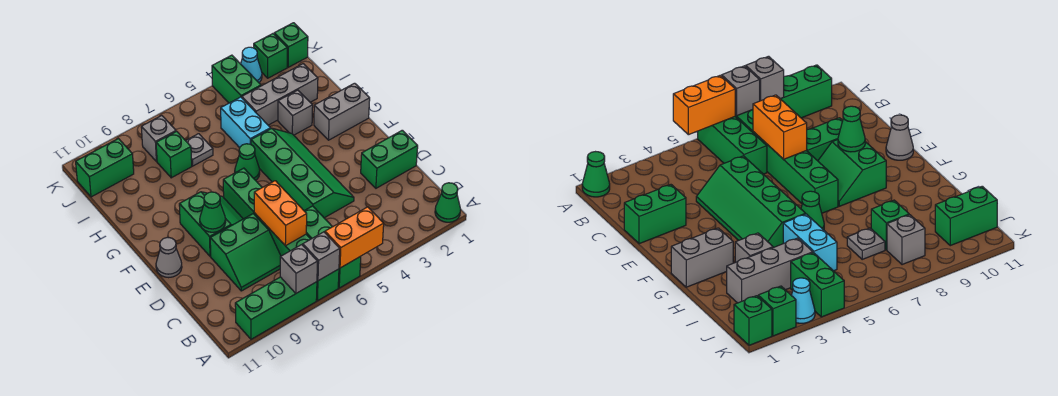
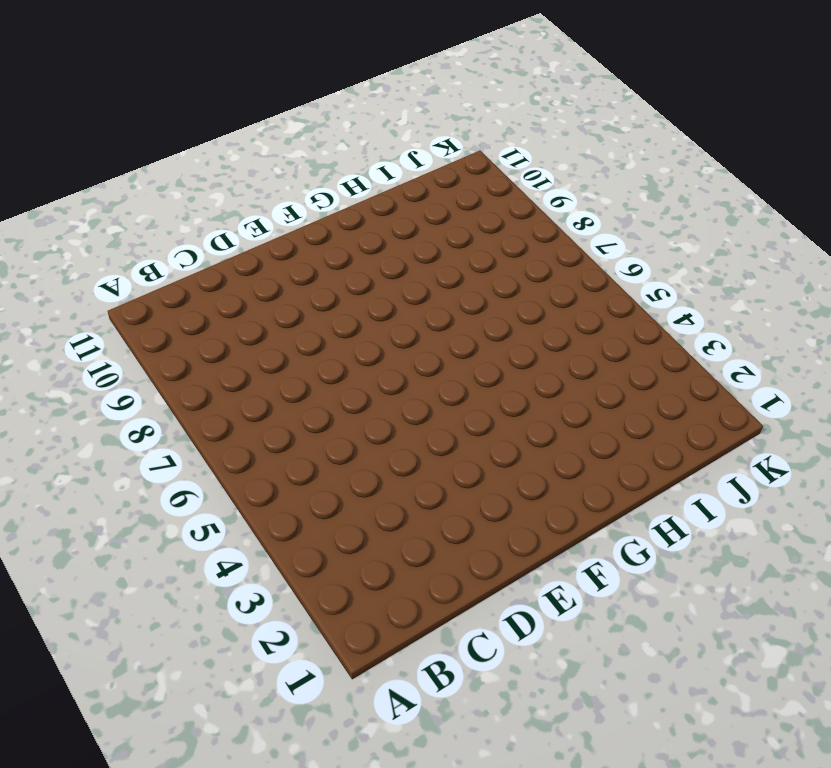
none -> green 1x1 cone [435,183,461,222]
none -> green 1x3 brick [304,206,361,288]
none -> green 1x6 brick [223,168,339,301]

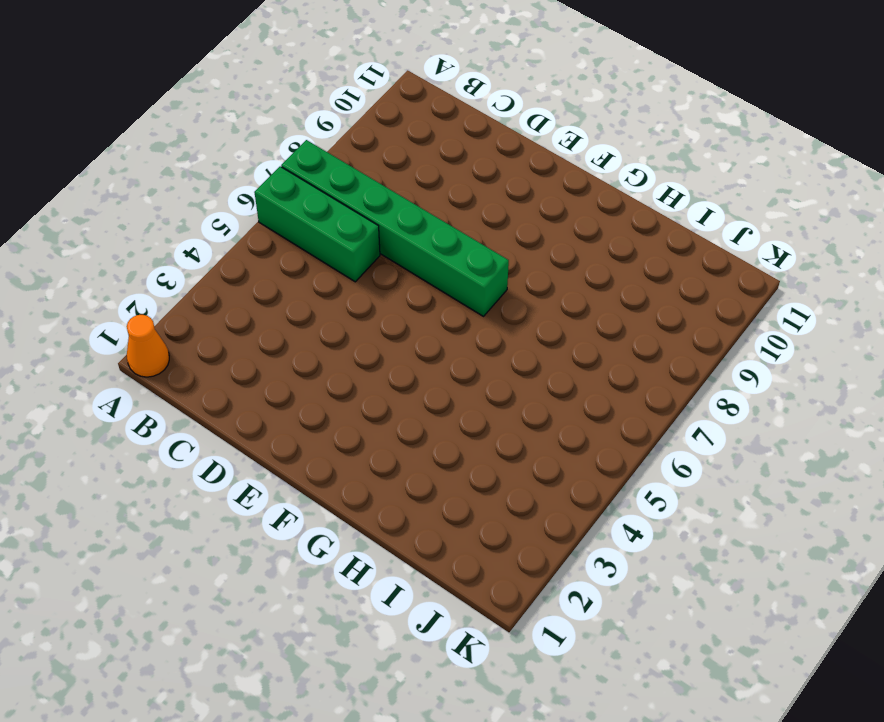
orange 1x1 cone [127,315,169,377] -> green 1x1 cone [435,183,461,222]
none -> green 1x3 brick [235,277,317,339]
none -> green 2x2 slope [210,214,281,291]
none -> green 1x2 brick [361,130,418,188]

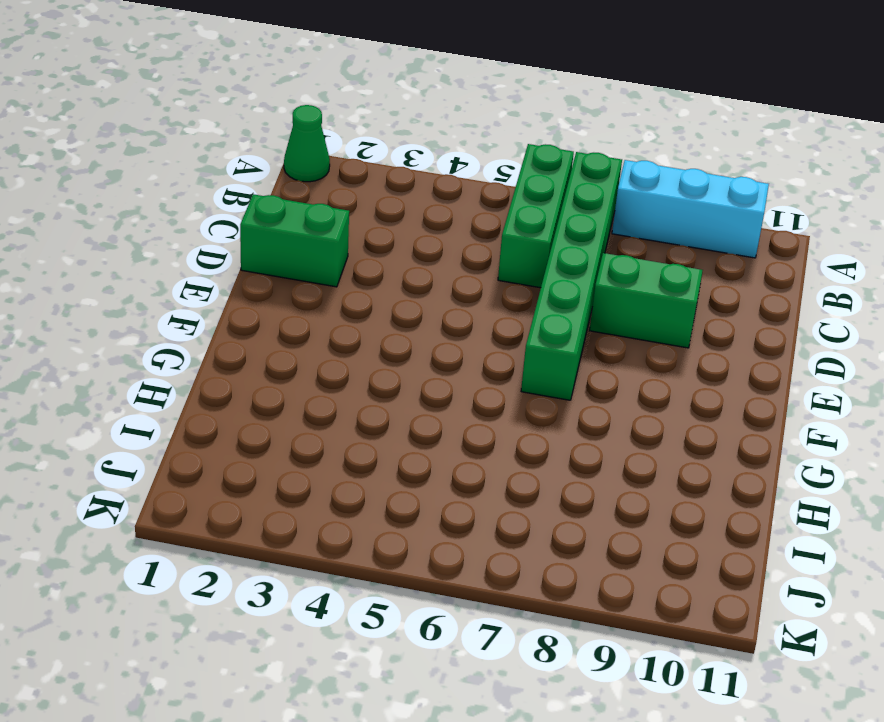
cyan 1x3 brick [612,160,769,258] -> green 1x3 brick [235,277,317,339]
none -> green 2x4 slope [251,128,354,218]
none -> green 2x2 slope [179,192,243,256]
none -> grey 1x1 cone [156,237,182,278]

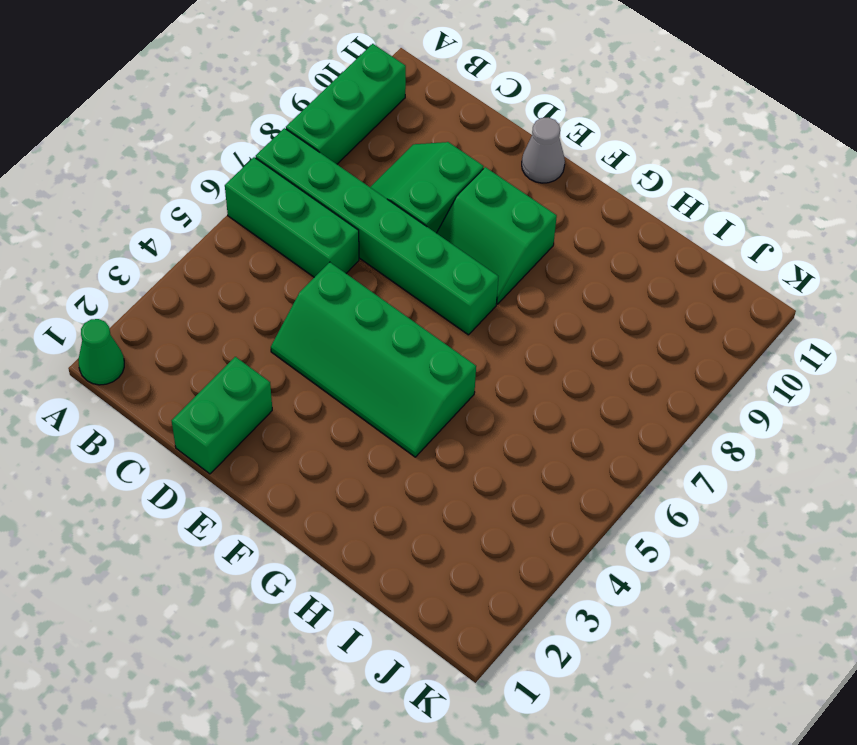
none -> grey 1x2 brick [314,83,370,140]
none -> green 1x1 cone [235,144,260,180]
none -> grey 1x1 brick [278,90,313,135]

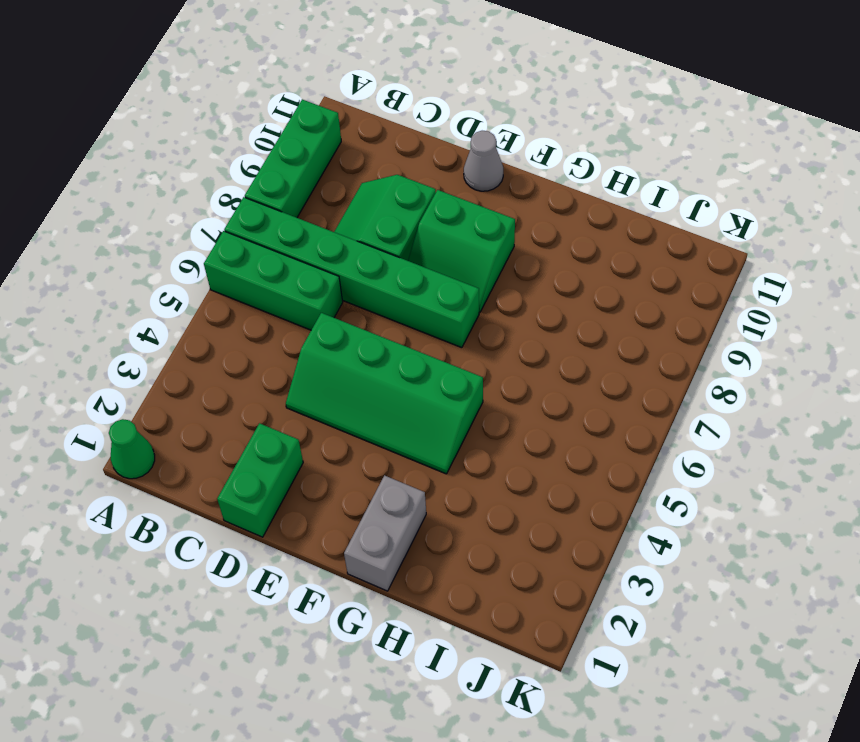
none -> green 1x1 cone [235,144,260,180]
none -> grey 1x1 brick [278,90,313,135]
none -> cyan 1x2 brick [221,97,271,148]

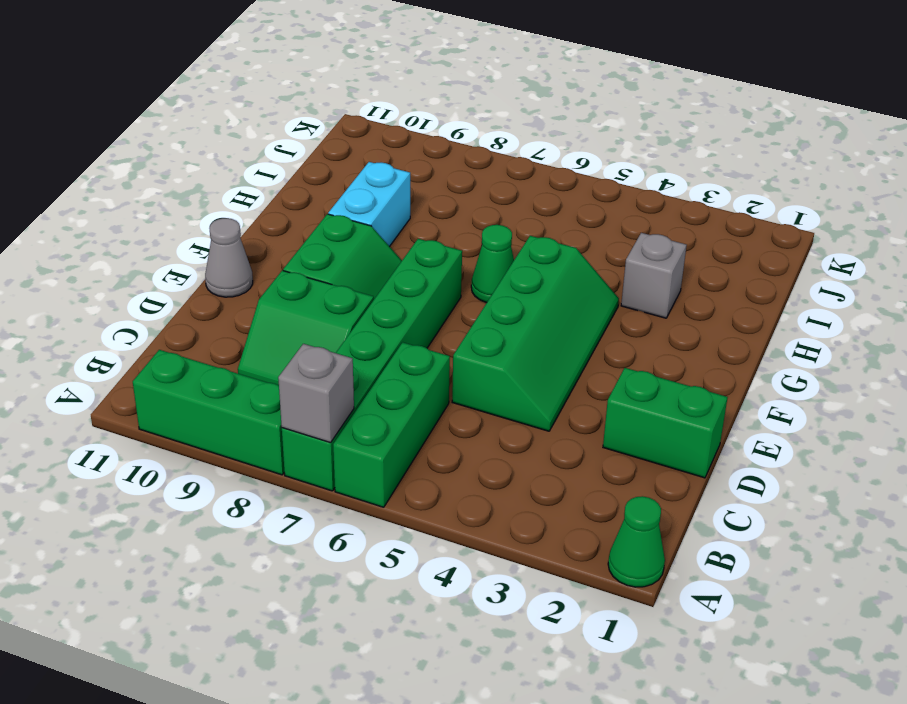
cyan 1x2 brick [328,162,410,246] -> cyan 1x2 brick moved to [221,97,271,148]
none -> grey 1x2 brick [314,83,370,140]
none -> grey 1x3 brick [242,64,318,125]
none -> grey 1x1 plate [186,134,213,166]

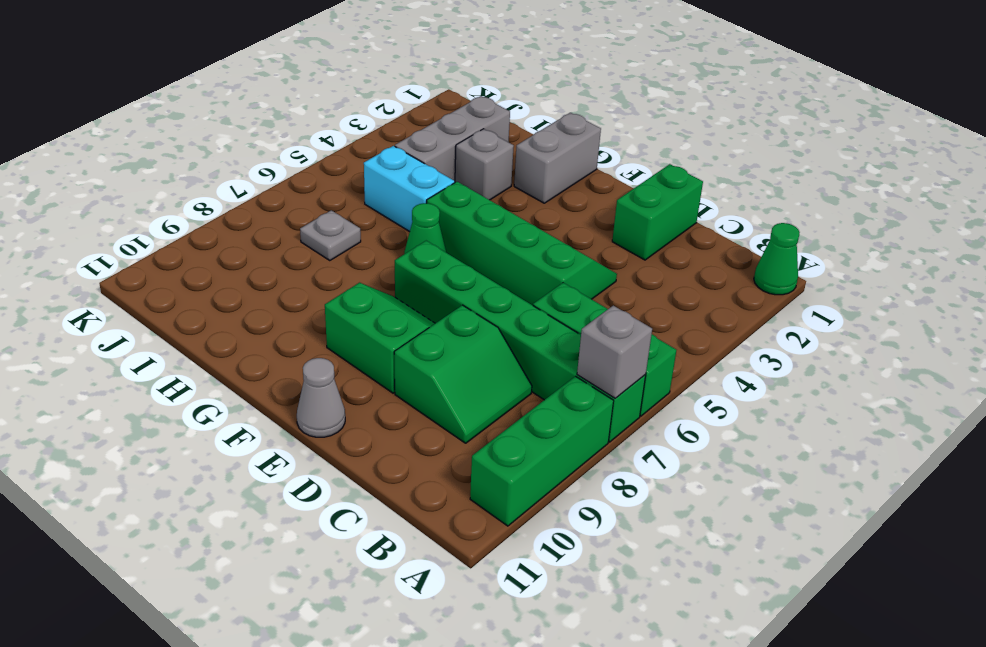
none -> green 1x1 brick [156,131,192,178]
none -> green 1x2 brick [212,55,261,103]
none -> grey 1x1 brick [141,116,176,162]

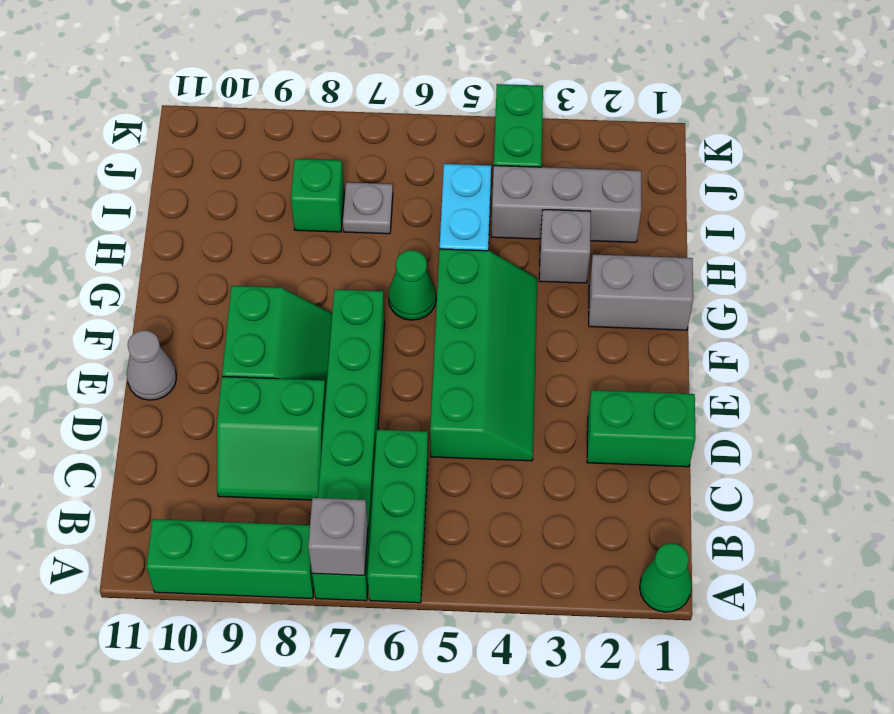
none -> grey 1x1 brick [141,116,176,162]
none -> green 1x2 brick [76,139,134,197]
none -> green 1x1 brick [274,23,308,67]

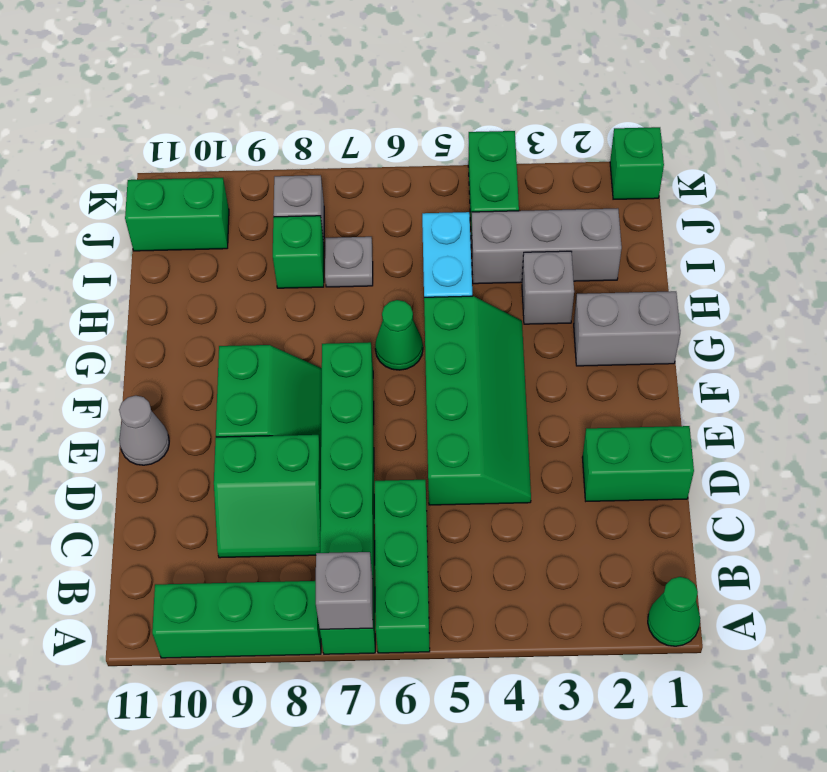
none -> green 1x1 brick [254,34,287,78]
none -> cyan 1x1 cone [241,47,262,82]
none -> orange 1x2 brick [325,207,384,268]

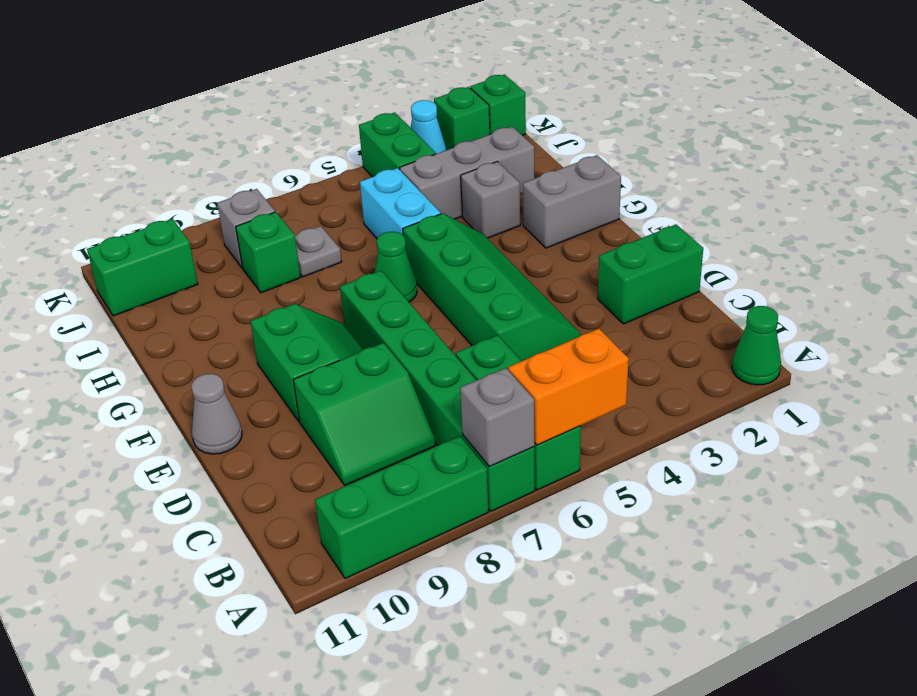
none -> grey 1x1 brick [280,245,317,293]
none -> orange 1x2 brick [254,181,307,246]
none -> green 1x1 cone [200,192,226,232]

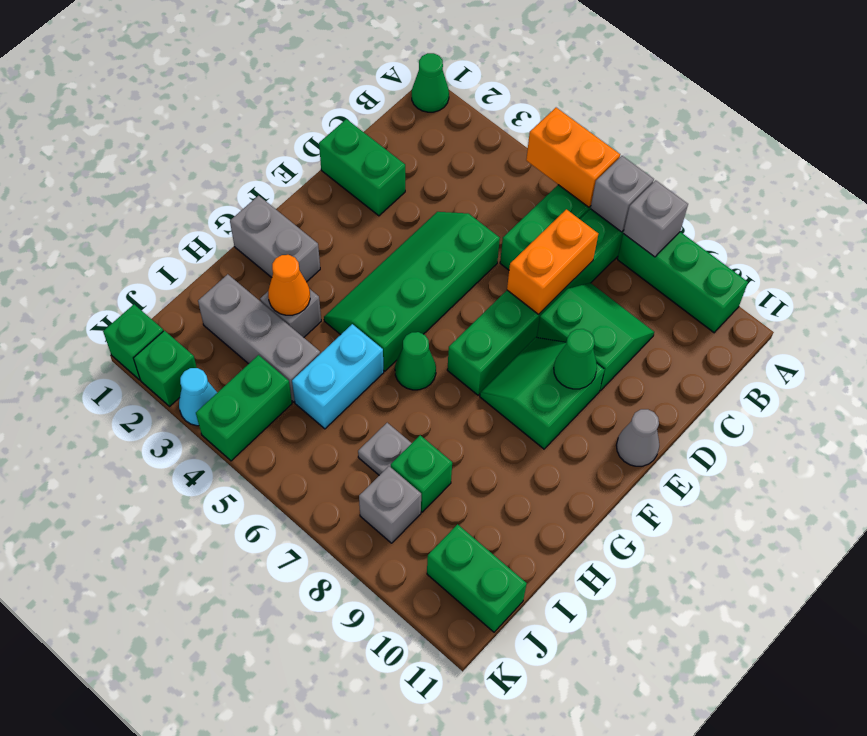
orange 1x1 cone [268,255,310,315] -> none

